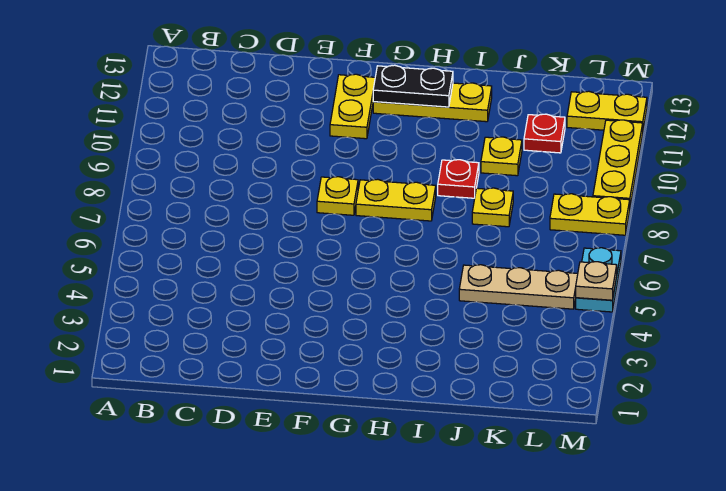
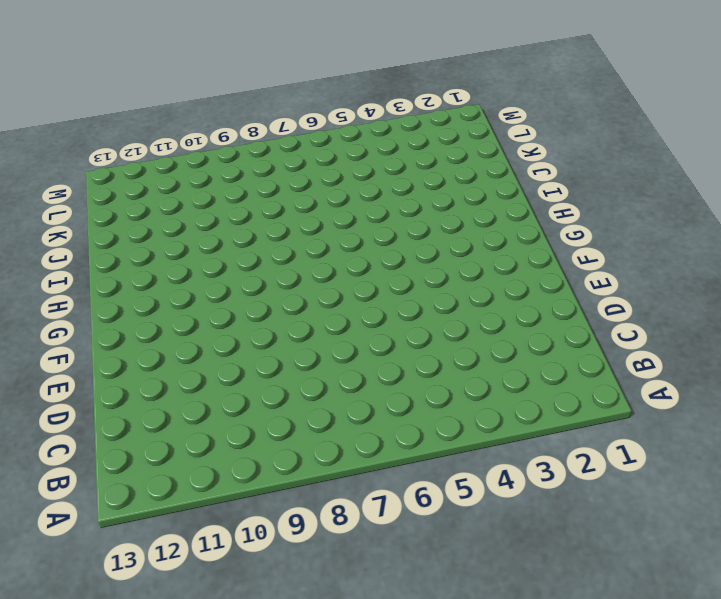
none -> yellow 1x1 plate [317,177,358,215]
none -> yellow 1x2 plate [330,74,375,139]
none -> yellow 1x2 plate [356,179,436,221]

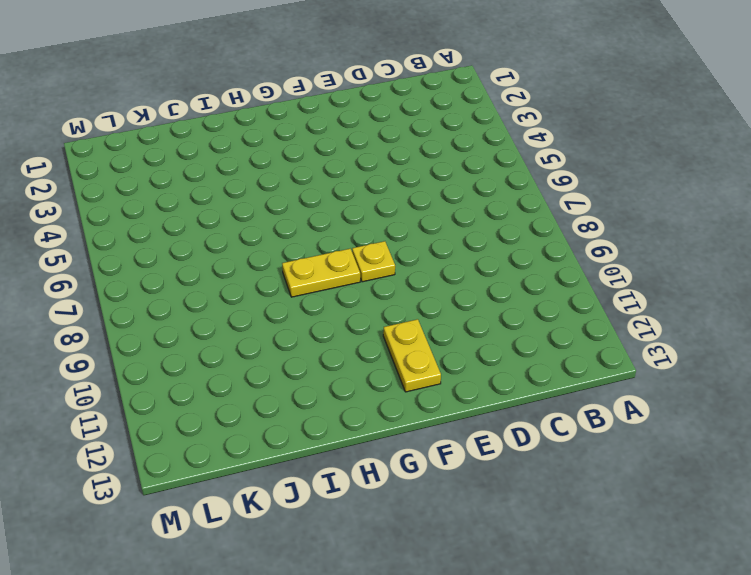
none -> yellow 1x3 plate [373,83,492,122]
none -> red 1x1 plate [438,160,479,198]
none -> tan 1x3 plate [459,265,578,309]

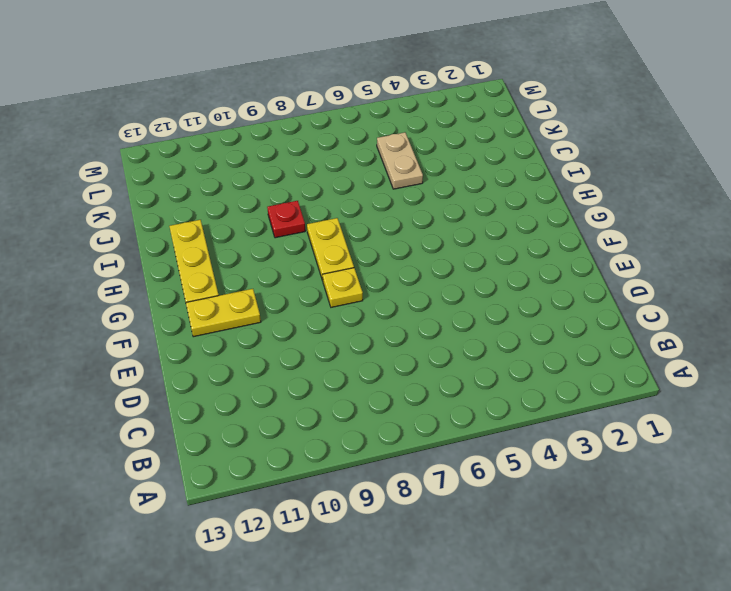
tan 1x2 plate [377,132,423,189] -> tan 1x3 plate [459,265,578,309]
none -> yellow 1x1 plate [472,188,513,227]
none -> yellow 1x1 plate [481,137,522,176]
none -> red 1x1 plate [524,114,565,153]

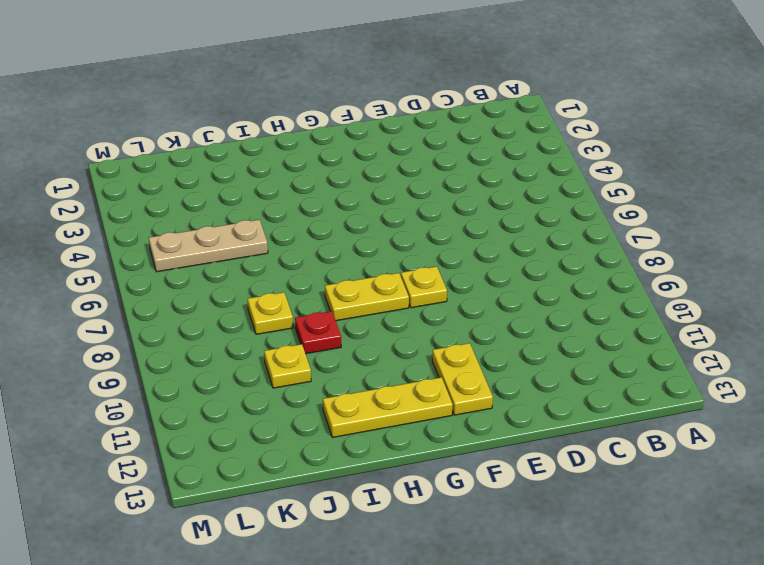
none -> red 1x1 plate [524,114,565,153]
none -> yellow 1x2 plate [550,194,630,235]
none -> yellow 1x2 plate [567,91,647,130]

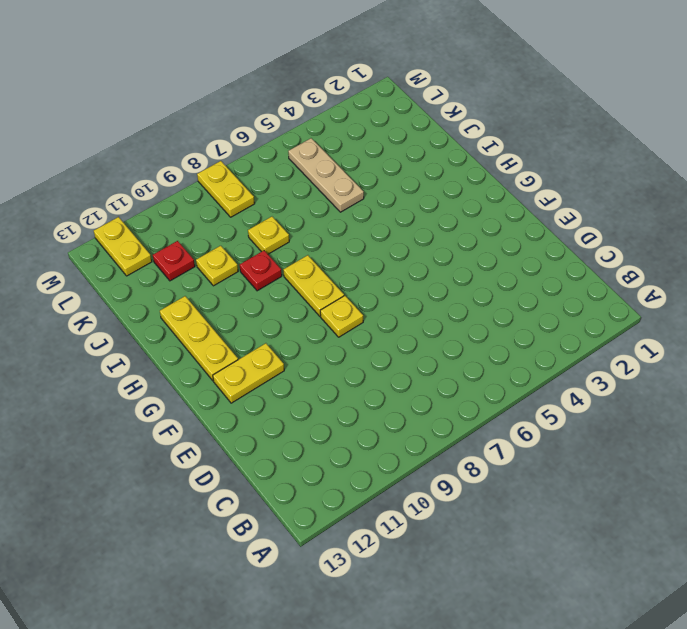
none -> cyan 1x2 plate [576,248,621,312]
none -> yellow 1x3 plate [593,120,643,206]
none -> black 1x2 plate [373,65,453,107]

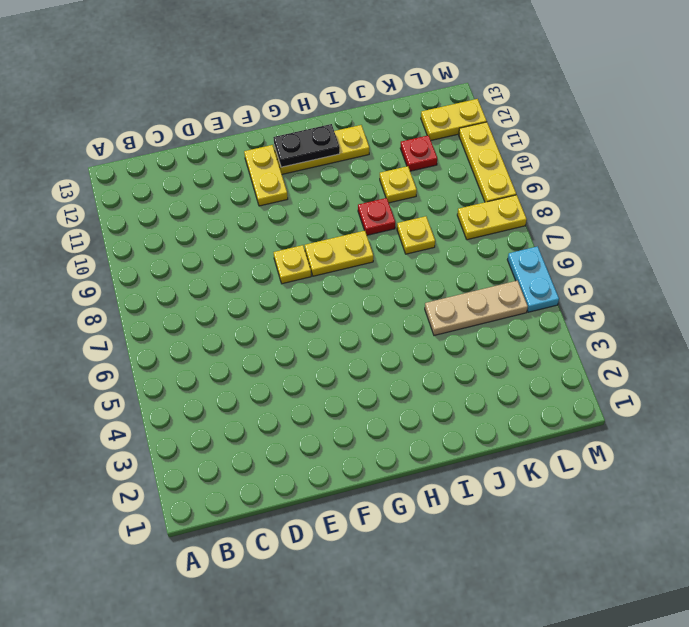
none -> tan 1x1 plate [576,262,617,300]

